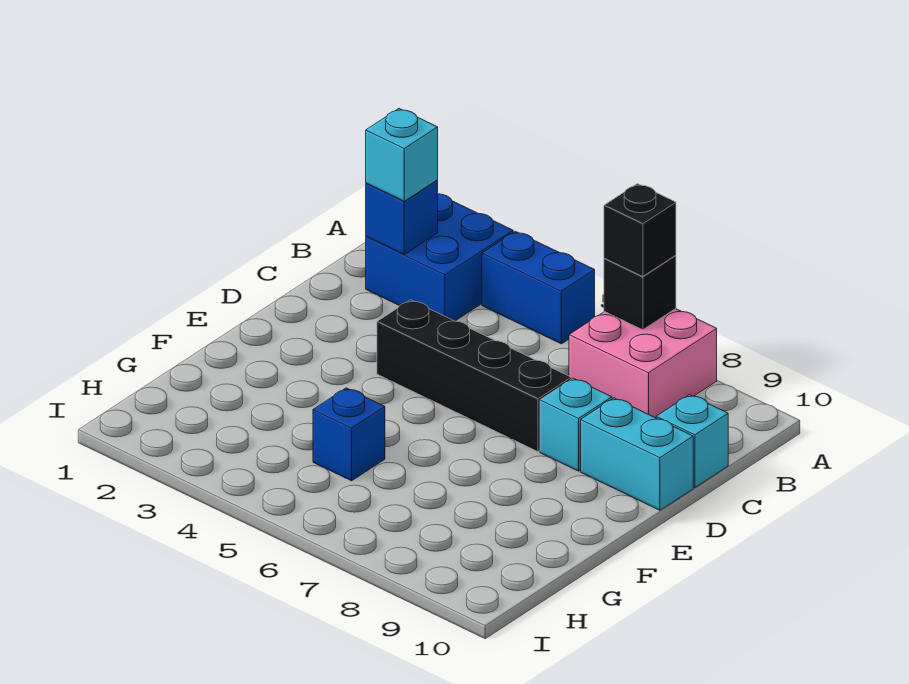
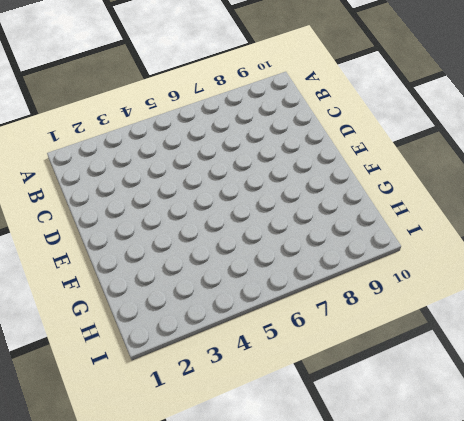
none -> blue 2x2 brick [366,194,513,321]
none -> blue 1x2 brick [482,231,595,344]
none -> pink 2x2 brick [569,309,717,418]

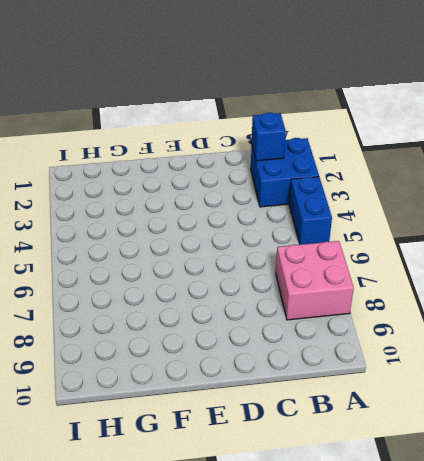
none -> cyan 1x1 brick [656,395,728,488]
none -> black 1x4 brick [377,300,571,452]
none -> cyan 1x1 brick [540,378,612,471]

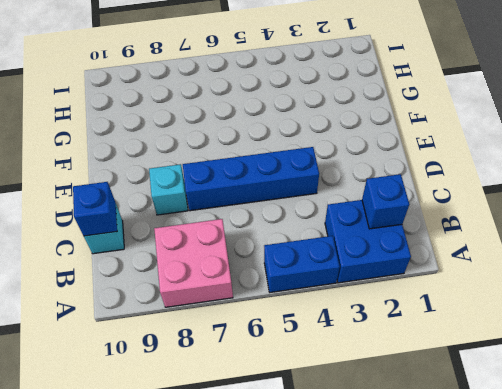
blue 1x1 brick [73,182,117,236] -> blue 1x1 brick moved to [313,388,385,481]
blue 1x4 brick [183,147,319,211] -> black 1x4 brick [377,300,571,452]
none -> cyan 1x2 brick [581,398,693,510]
none -> black 1x1 brick [604,255,676,330]
none -> black 1x1 brick [604,184,676,276]

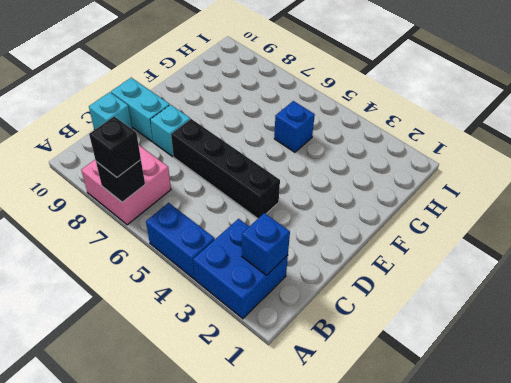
none -> cyan 1x1 brick [366,109,438,201]

